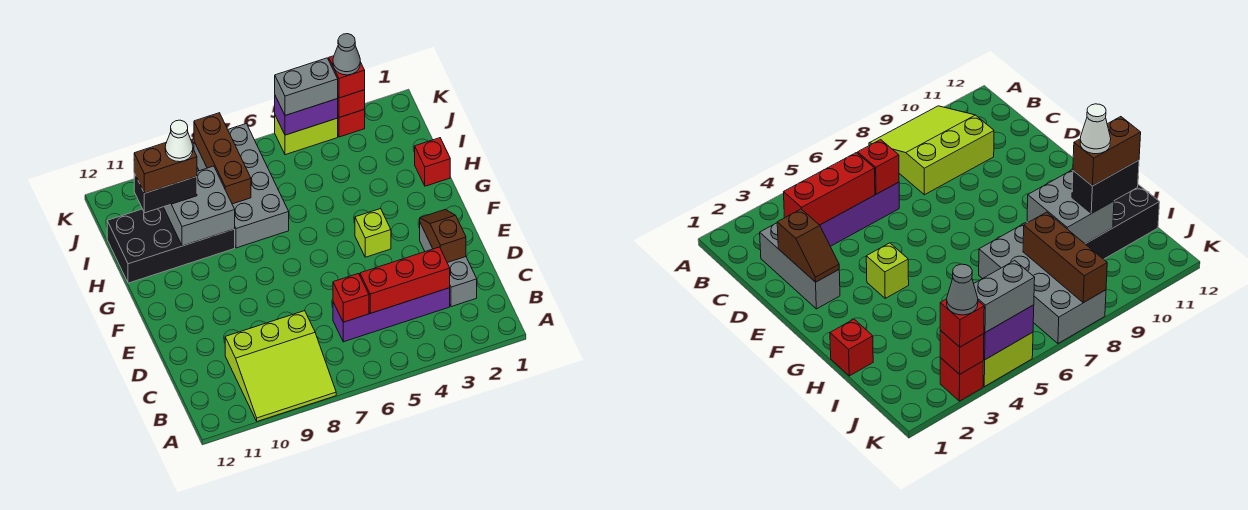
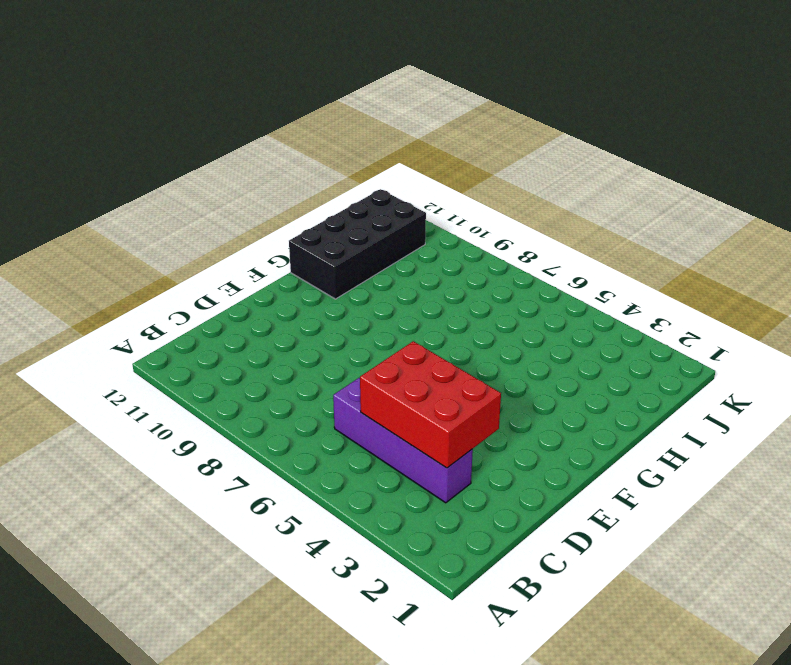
red 2x3 brick [360,341,501,468] -> red 1x3 brick [360,247,450,313]
black 2x4 brick [289,189,426,299] -> black 2x4 brick turned to [107,207,235,283]
none -> lime 3x3 slope [225,311,336,421]
none -> grey 1x3 brick [420,223,477,307]
none -> lime 1x1 brick [355,209,391,257]

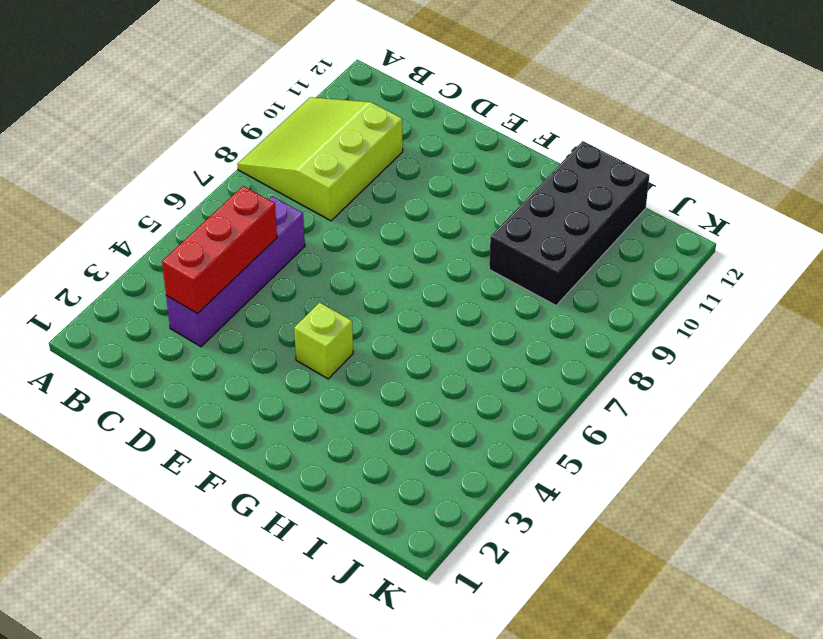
none -> grey 1x3 brick [420,223,477,307]
none -> red 1x1 brick [415,138,450,186]
none -> grey 2x4 brick [194,124,289,248]

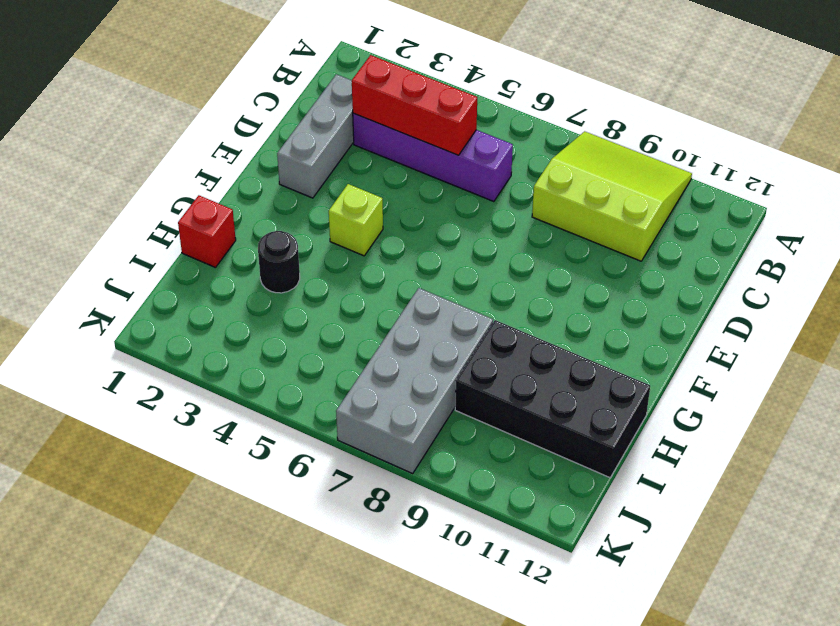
black 1x1 round brick [258,231,300,293] -> none
none -> red 1x1 brick [338,109,365,137]
none -> lime 1x2 brick [275,116,338,155]
none -> red 1x1 brick [333,274,369,322]

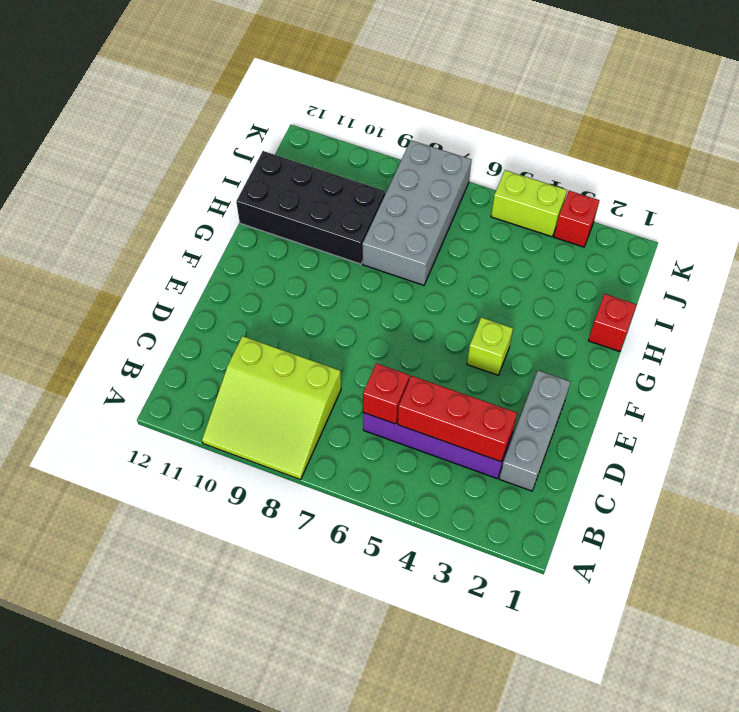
none -> brown 1x2 slope [420,209,466,263]
none -> grey 2x2 brick [164,166,235,246]
none -> brown 1x3 brick [194,113,251,204]

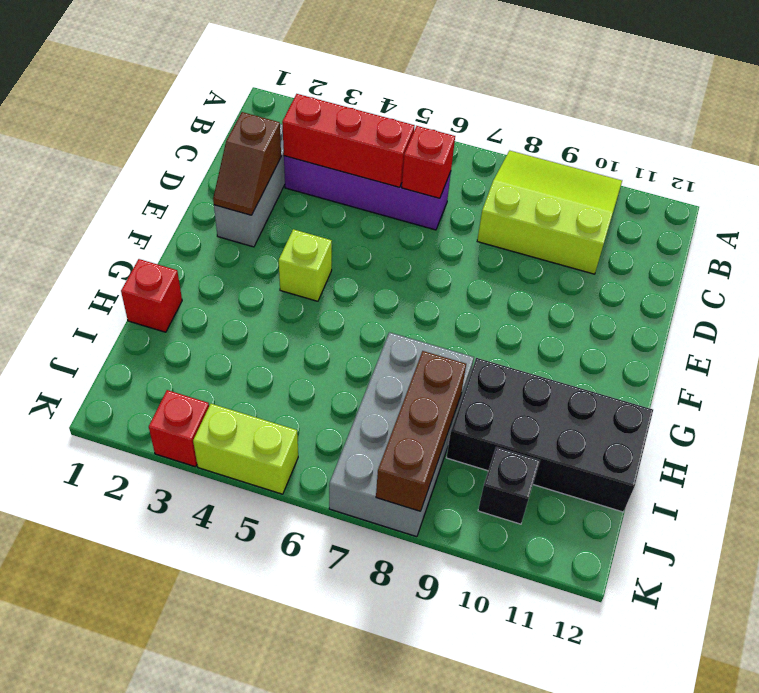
black 1x1 brick [478,447,540,524] -> none
none -> grey 2x2 brick [164,166,235,246]
none -> red 1x1 brick [337,90,365,118]
none -> purple 1x2 brick [275,96,338,135]

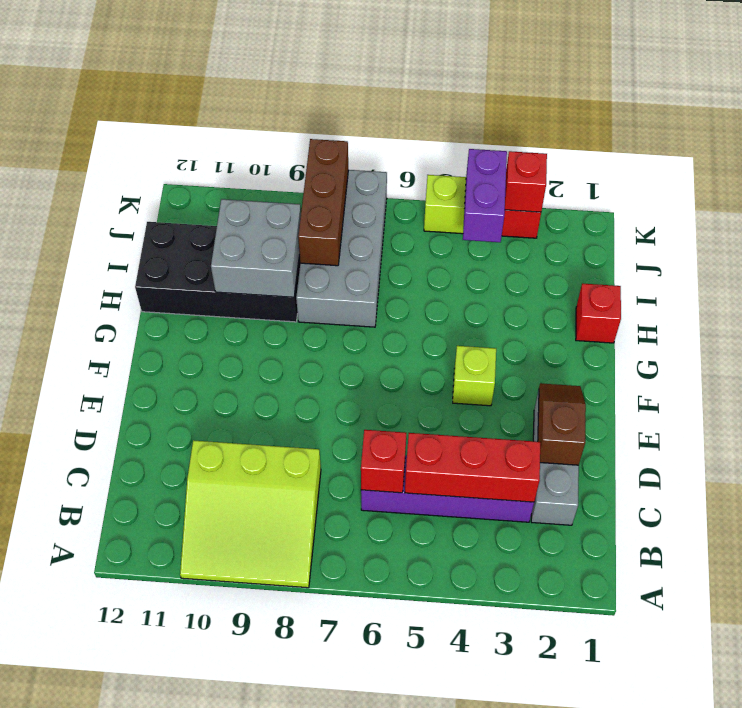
purple 1x2 brick [463,149,507,242] -> purple 1x2 brick turned to [275,96,338,135]
none -> black 1x2 brick [134,173,197,213]
none -> red 1x1 brick [329,56,365,98]
none -> grey 1x2 brick [275,58,338,116]

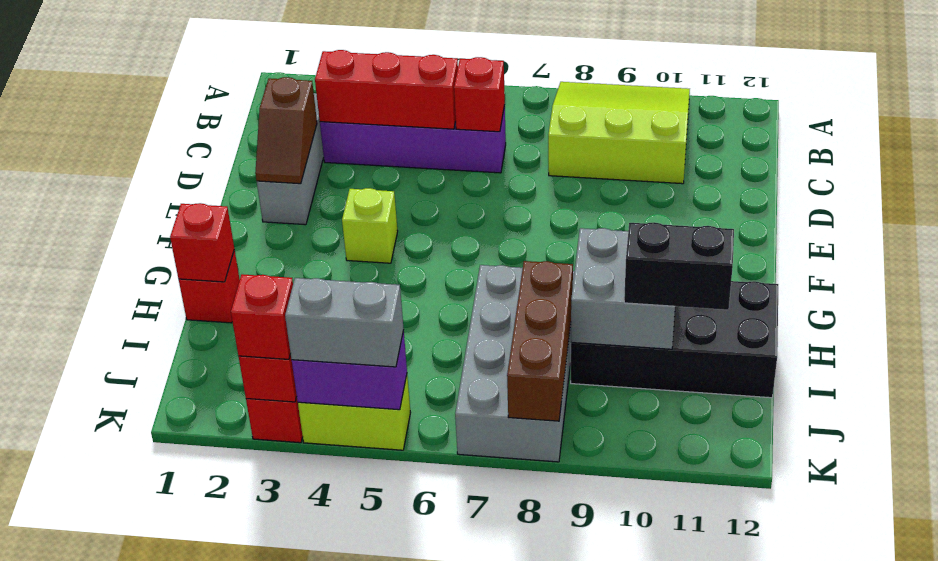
red 1x1 brick [170,203,234,282] -> none
none -> brown 1x2 brick [134,143,197,193]
none -> grey 1x1 cone [333,34,360,75]
none -> white 1x1 cone [165,120,193,162]

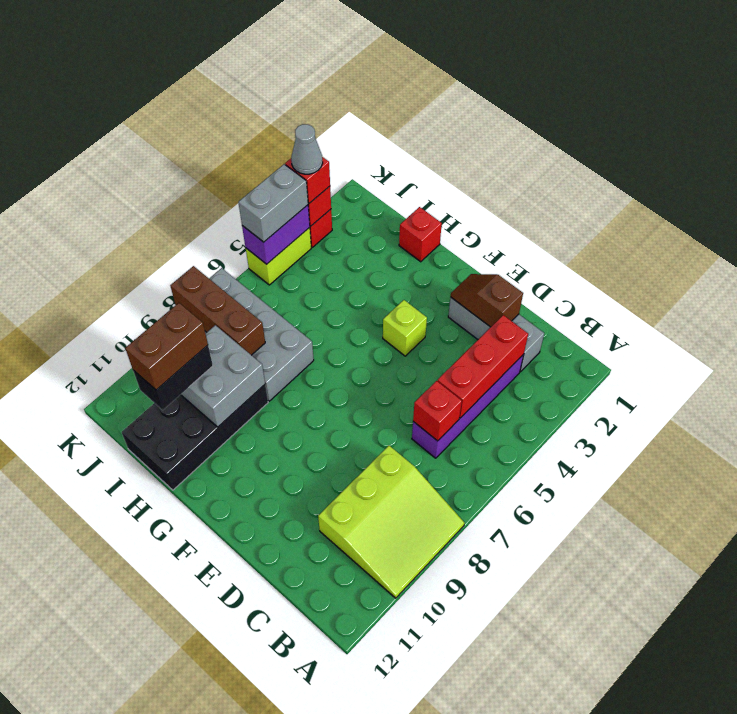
none -> white 1x1 cone [165,120,193,162]

